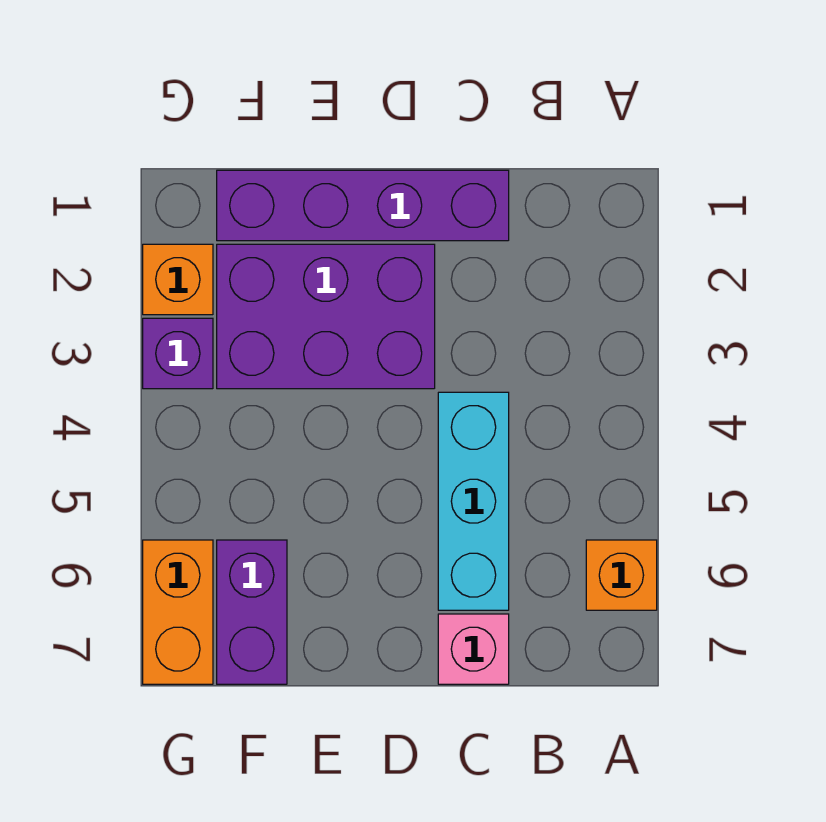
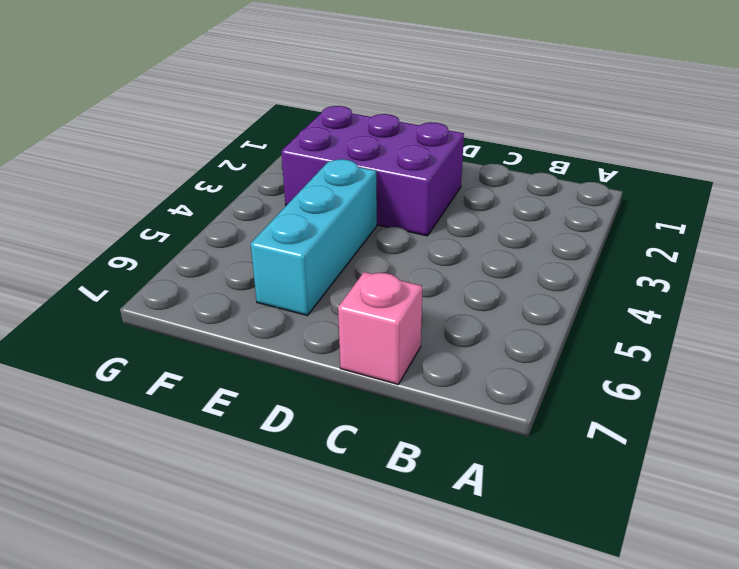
cyan 1x3 brick [251,159,377,316] -> cyan 1x3 brick moved to [438,392,509,610]
none -> orange 1x1 brick [586,540,657,610]
none -> purple 1x4 brick [217,170,509,241]

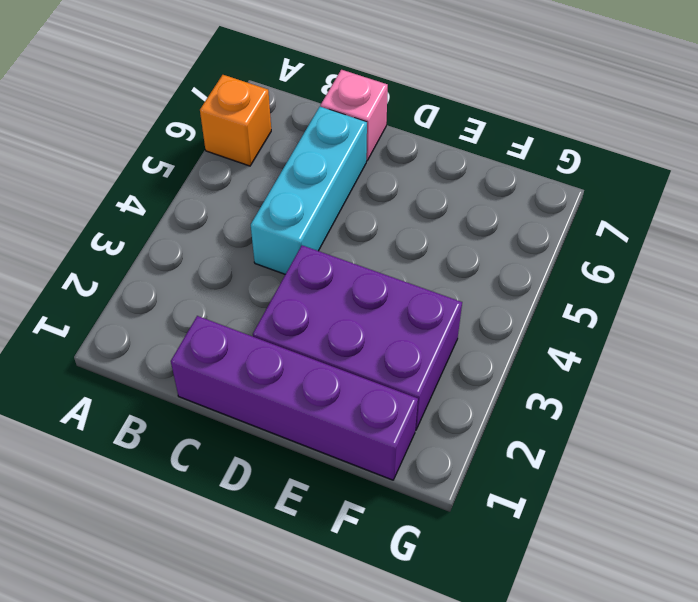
none -> purple 1x2 brick [217,540,287,684]
none -> orange 1x1 brick [143,244,213,315]

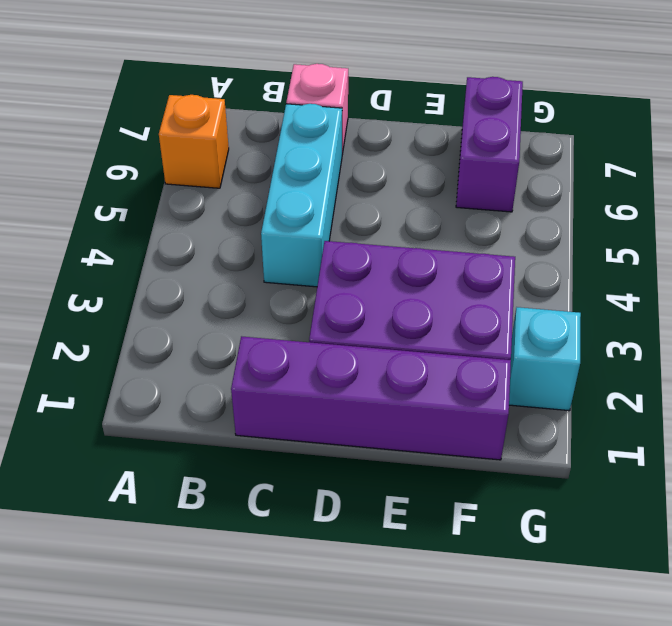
cyan 1x1 brick [509,307,581,411] -> orange 1x1 brick [143,244,213,315]
none -> purple 1x1 brick [143,318,213,389]
none -> orange 1x2 brick [143,540,213,684]

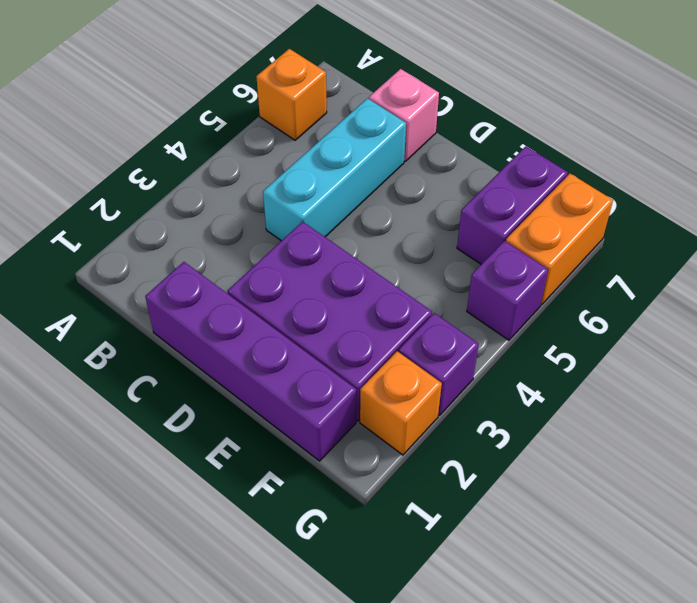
purple 1x1 brick [467,241,548,340] -> none

